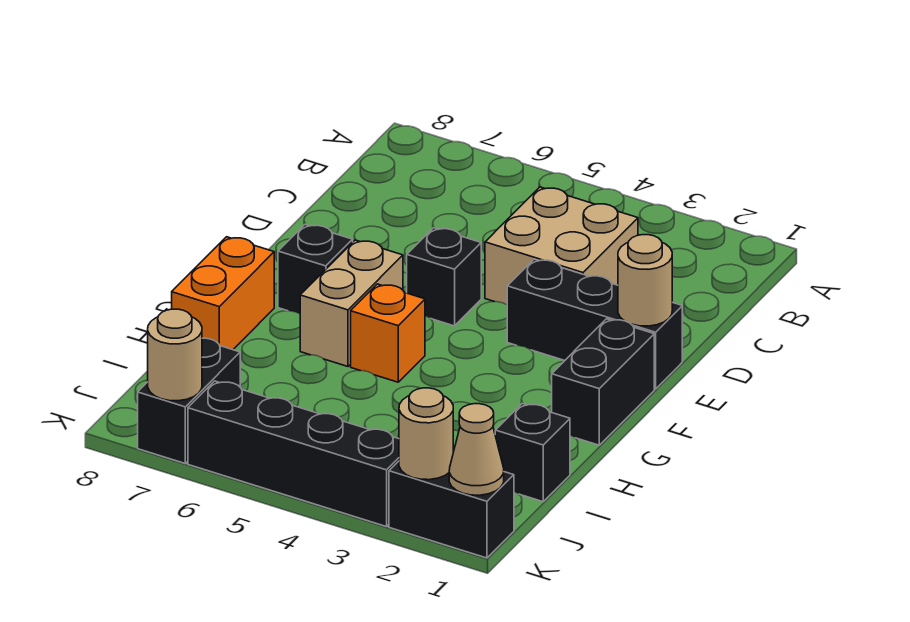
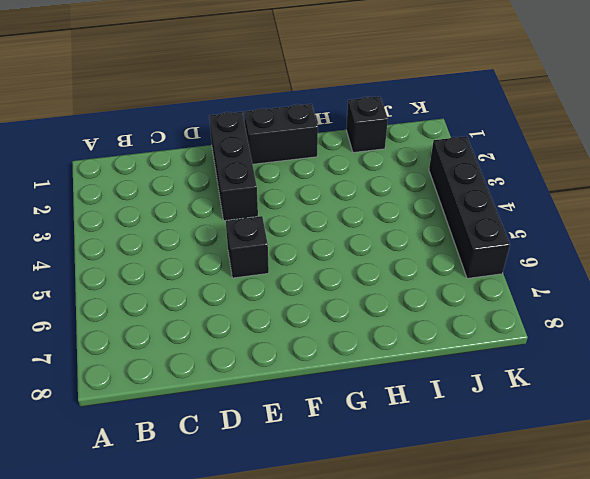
none -> tan 2x2 brick [485,187,638,305]
none -> tan 1x2 brick [300,240,403,366]
none -> black 1x1 brick [278,224,353,314]

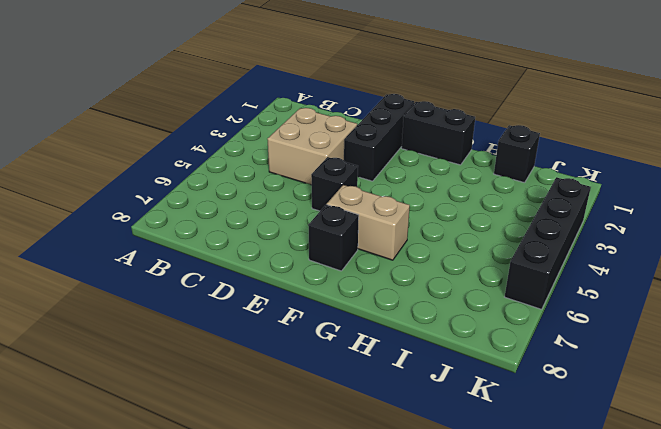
none -> orange 1x1 brick [351,284,425,382]
none -> orange 1x2 brick [172,237,274,350]
none -> black 1x2 brick [138,338,240,463]

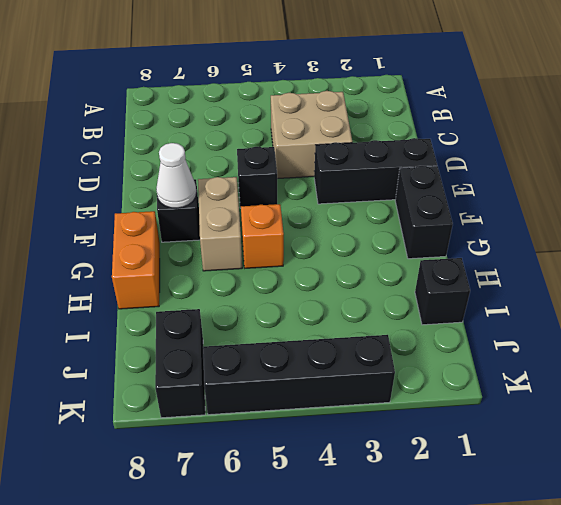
white 1x1 cone [156,143,197,208] -> none
none -> black 1x2 brick [389,461,514,558]
none -> tan 1x1 round brick [618,235,672,326]
none -> tan 1x1 cone [449,404,504,495]

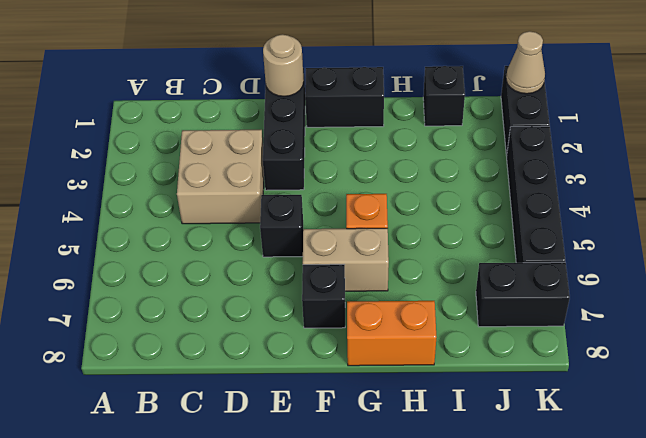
none -> tan 1x1 round brick [399,388,453,480]
none -> tan 1x1 round brick [148,309,202,401]

